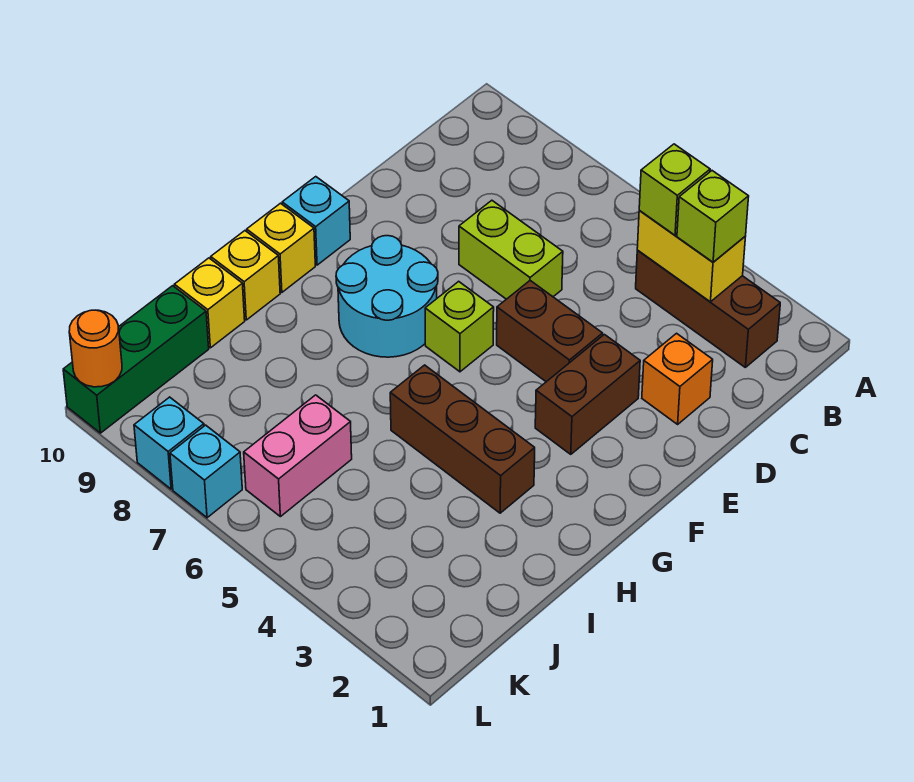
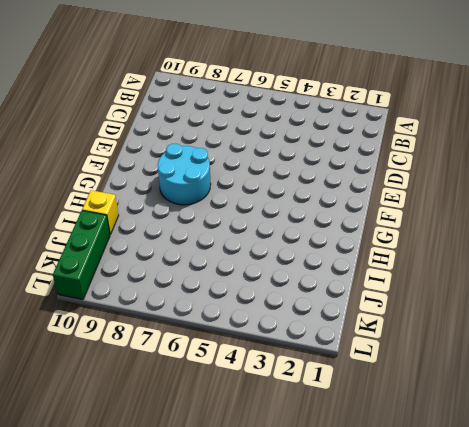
none -> brown 1x3 brick [636,251,780,367]
none -> orange 1x1 brick [642,333,713,424]
none -> lime 1x2 brick [459,200,563,299]

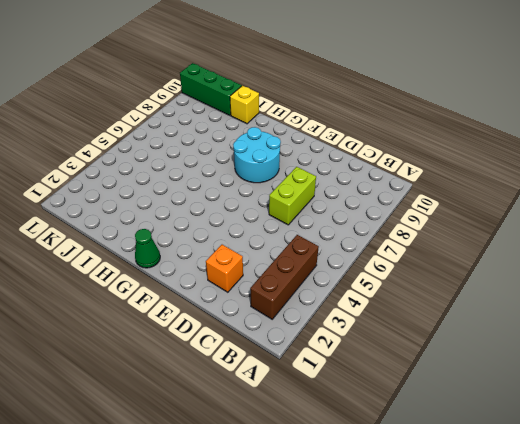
green 1x1 cone [135,229,160,268] -> none
none -> brown 1x2 brick [535,335,640,454]
none -> brown 1x2 brick [497,281,603,382]
none -> lime 1x1 brick [425,281,494,372]

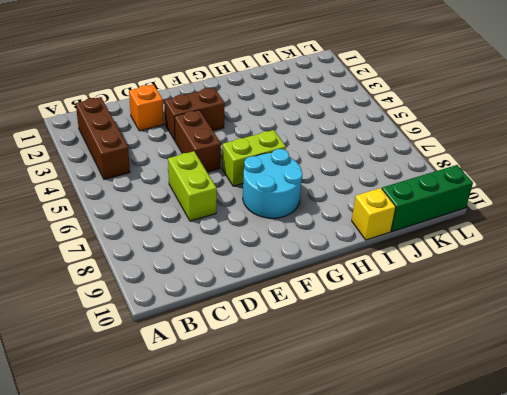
lime 1x2 brick [222,130,286,186] -> lime 1x1 brick [425,281,494,372]
none -> cyan 1x1 brick [282,177,350,265]
none -> yellow 1x1 brick [247,203,315,292]
none -> brown 1x3 brick [390,365,535,513]

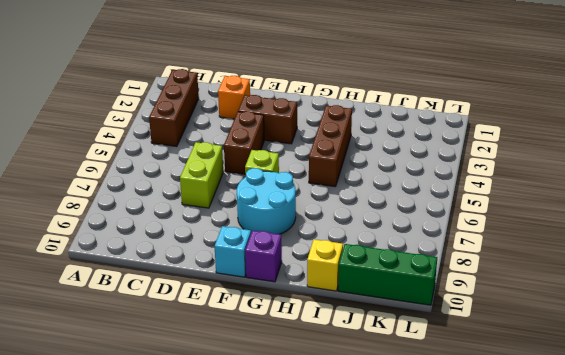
purple 1x1 brick [245,231,282,282] -> yellow 1x1 brick [247,203,315,292]
none -> yellow 1x1 brick [211,231,280,320]
none -> pink 1x2 brick [244,395,352,517]
none -> cyan 1x1 brick [170,425,242,518]

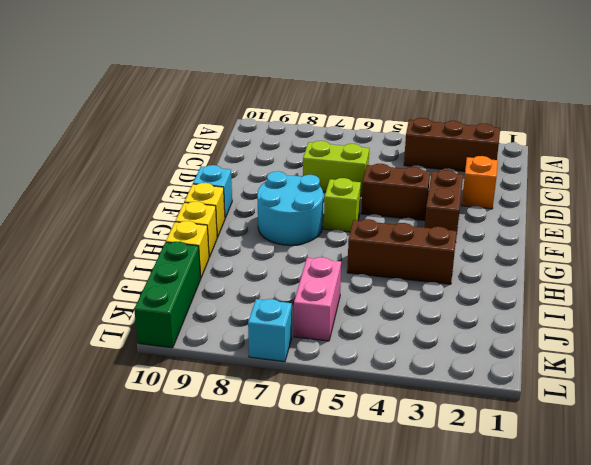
none -> cyan 1x1 brick [134,397,204,489]
none -> yellow 1x2 brick [637,211,745,302]
none -> orange 1x1 round brick [69,310,122,387]

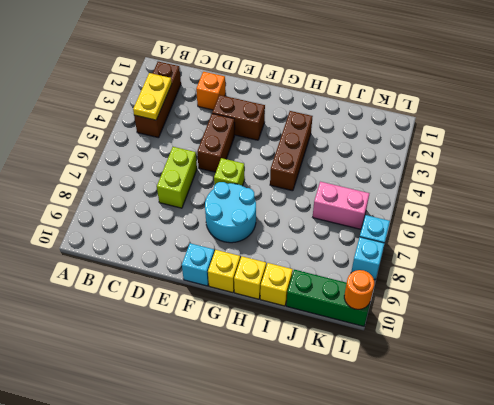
yellow 1x2 plate [133,73,172,120] -> yellow 1x2 brick [637,211,745,302]
none -> lime 1x1 brick [677,171,749,262]
none -> lime 1x1 brick [639,144,710,235]

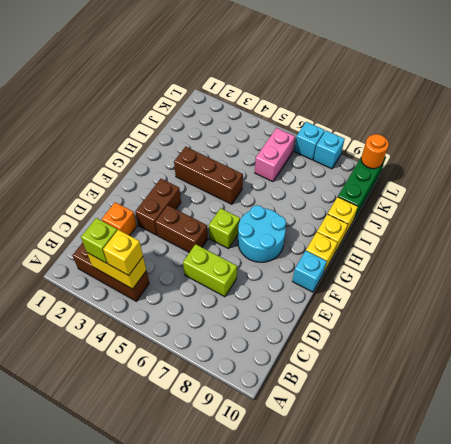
yellow 1x1 brick [103,230,143,275] -> lime 1x1 brick [639,144,710,235]

